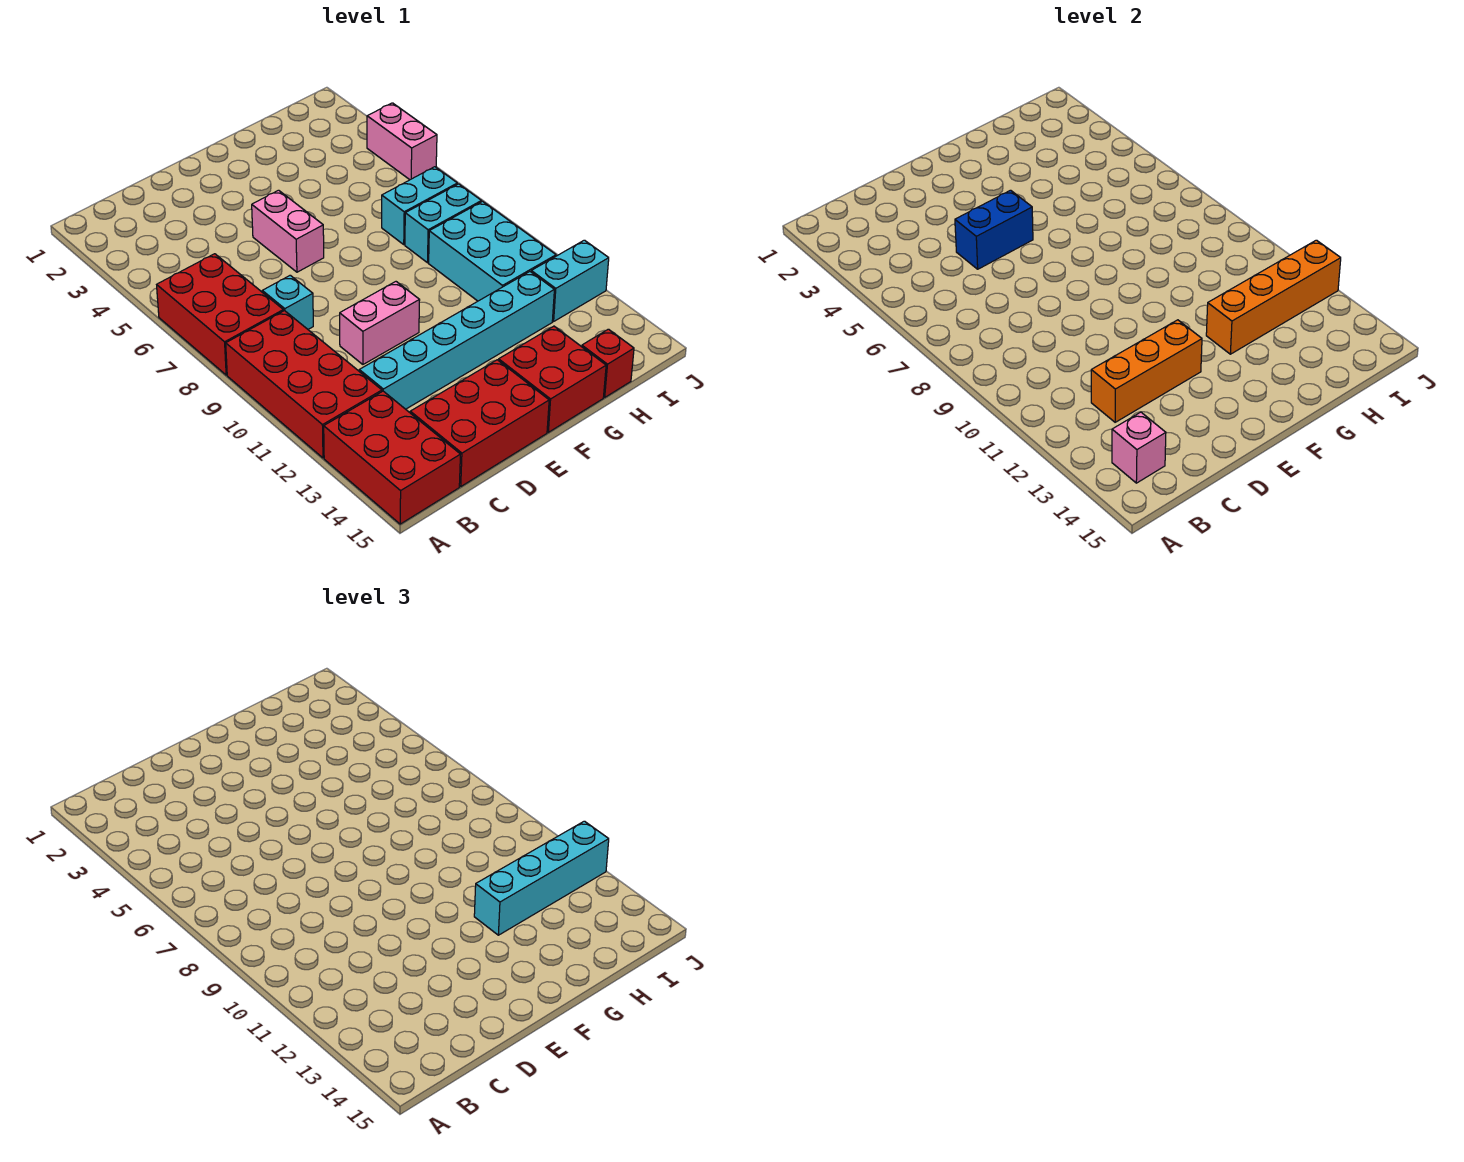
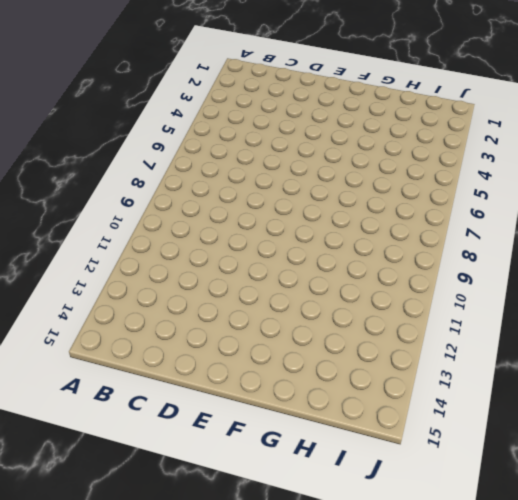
none -> red 2x3 brick [157,254,283,375]
none -> red 2x4 brick [226,311,382,458]
none -> red 2x3 brick [324,391,460,524]

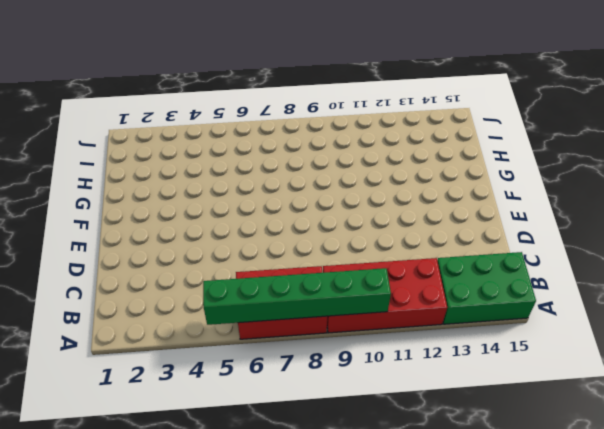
green 1x6 brick [203,268,391,325] -> none
green 2x3 brick [437,252,536,324] -> red 2x3 brick [324,391,460,524]
none -> cyan 1x1 brick [262,275,313,329]
none -> cyan 1x6 brick [359,272,554,409]
none -> red 2x3 brick [410,360,549,486]

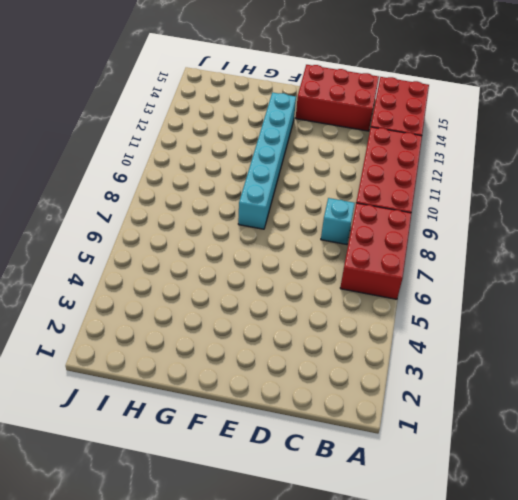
cyan 1x6 brick [238,93,296,229] -> cyan 1x6 brick turned to [359,272,554,409]
none -> pink 1x2 brick [340,282,420,364]
none -> pink 1x2 brick [252,190,324,272]
none -> red 2x2 brick [499,326,606,432]

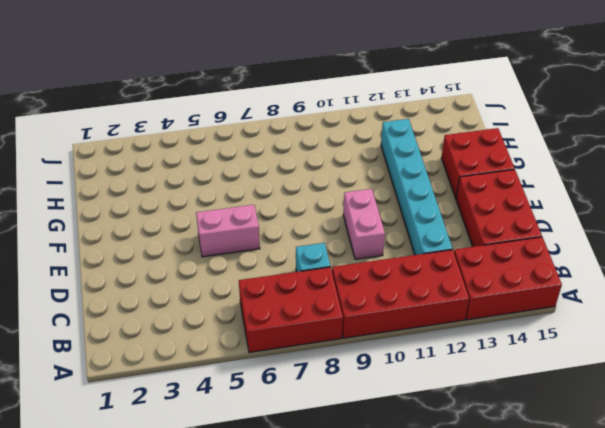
none -> cyan 1x2 brick [382,167,457,244]
none -> cyan 1x2 brick [405,184,481,263]
none -> cyan 2x3 brick [429,201,556,301]

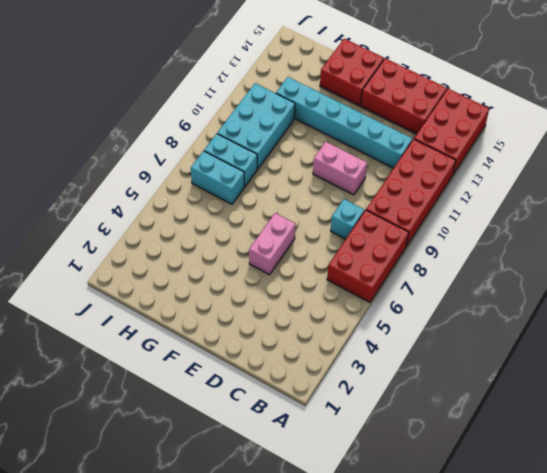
none -> red 1x1 brick [582,329,634,397]
none -> cyan 1x2 brick [531,240,609,321]
none -> pink 1x2 brick [367,103,437,180]

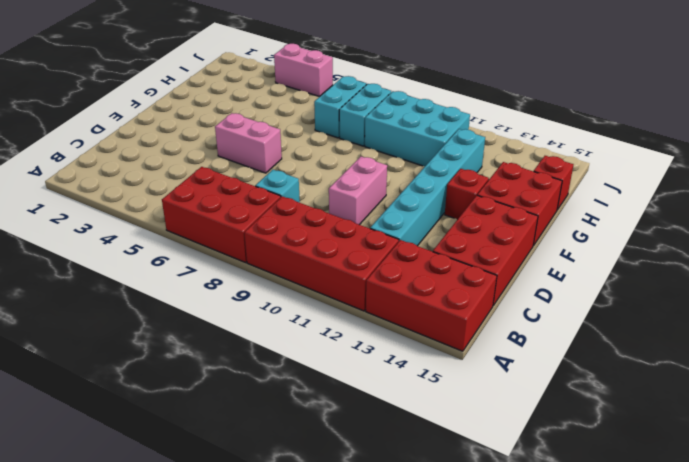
red 1x1 brick [445,169,489,219] -> none
none -> cyan 1x2 brick [531,240,609,321]
none -> pink 1x1 brick [1112,412,1166,483]
none -> orange 1x3 brick [1091,320,1202,422]

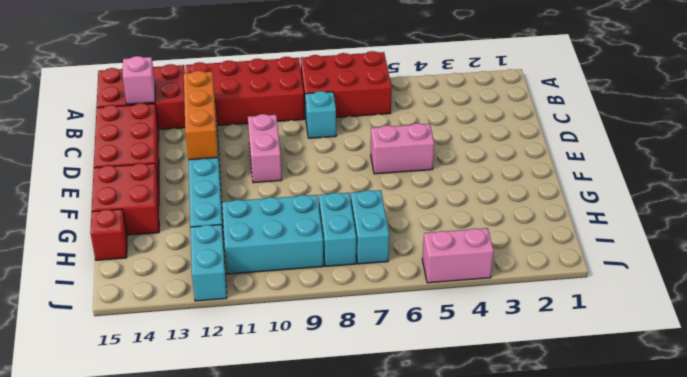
none -> blue 1x2 brick [955,190,1033,269]
none -> orange 1x4 brick [1206,240,1341,354]
none -> cyan 1x4 brick [474,821,609,935]

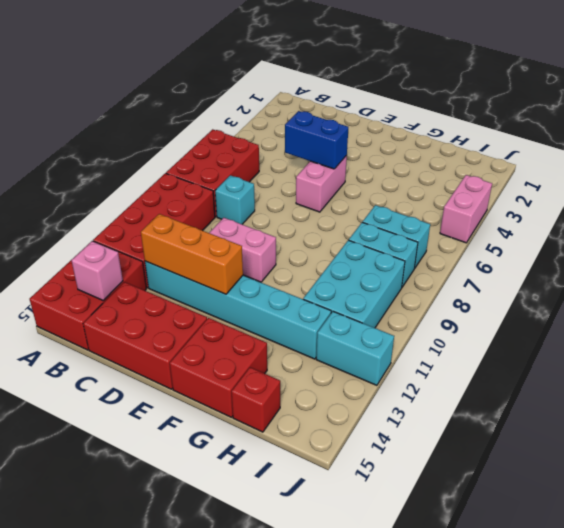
none -> orange 1x4 brick [1206,240,1341,354]
none -> cyan 1x4 brick [474,821,609,935]

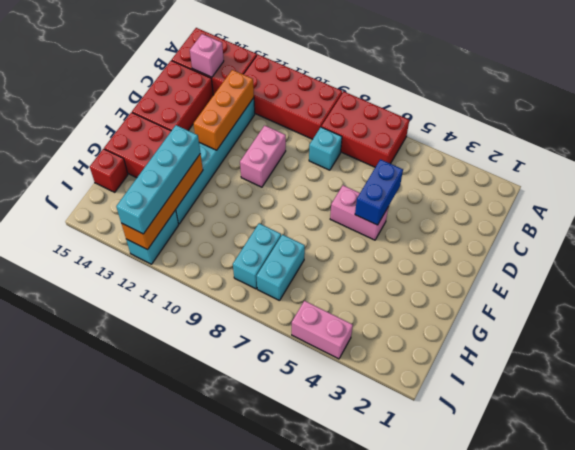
none -> cyan 2x3 brick [429,201,556,301]

